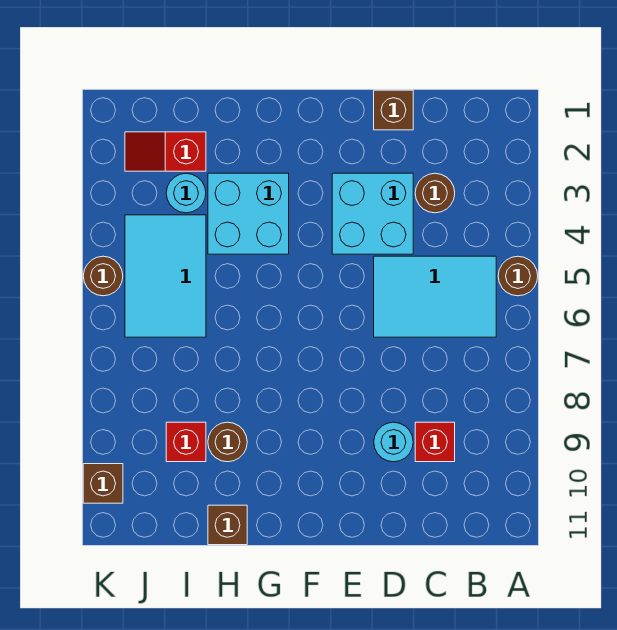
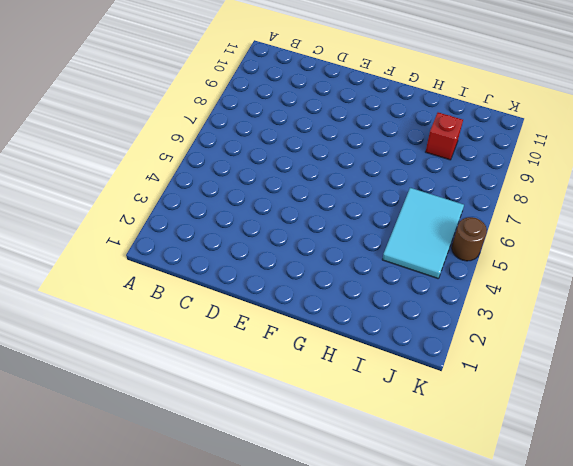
none -> brown 1x1 round brick [498,256,538,296]
none -> cyan 2x3 tile [374,256,496,337]
none -> brown 1x1 round brick [415,173,455,213]

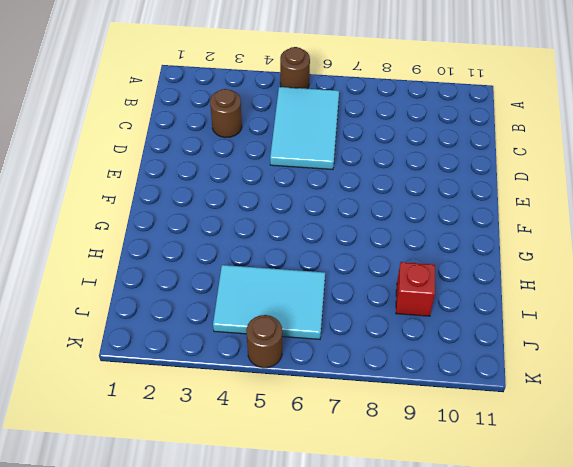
none -> red 1x1 brick [415,422,455,462]
none -> brown 1x1 brick [374,90,413,130]
none -> cyan 2x2 brick [332,173,413,254]

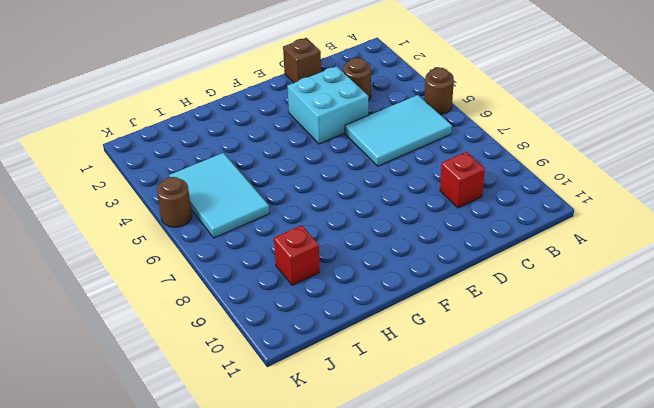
none -> cyan 1x1 round brick [374,422,413,462]
none -> cyan 2x2 brick [208,173,289,254]
none -> brown 1x1 round brick [208,422,247,462]

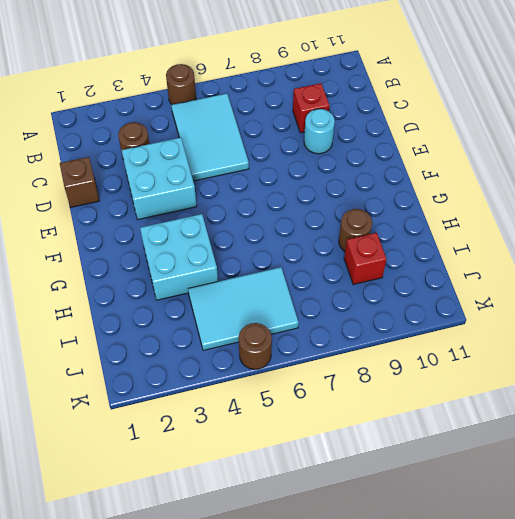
none -> brown 1x1 brick [208,505,247,545]
none -> red 1x2 slope [125,132,206,171]
none -> cyan 1x1 round brick [166,173,206,213]

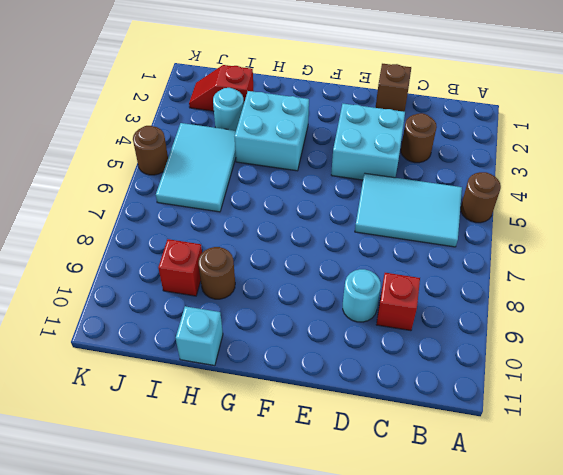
cyan 1x1 brick [176,306,223,366] -> brown 1x1 brick [208,505,247,545]
none -> brown 1x1 brick [83,464,123,503]

